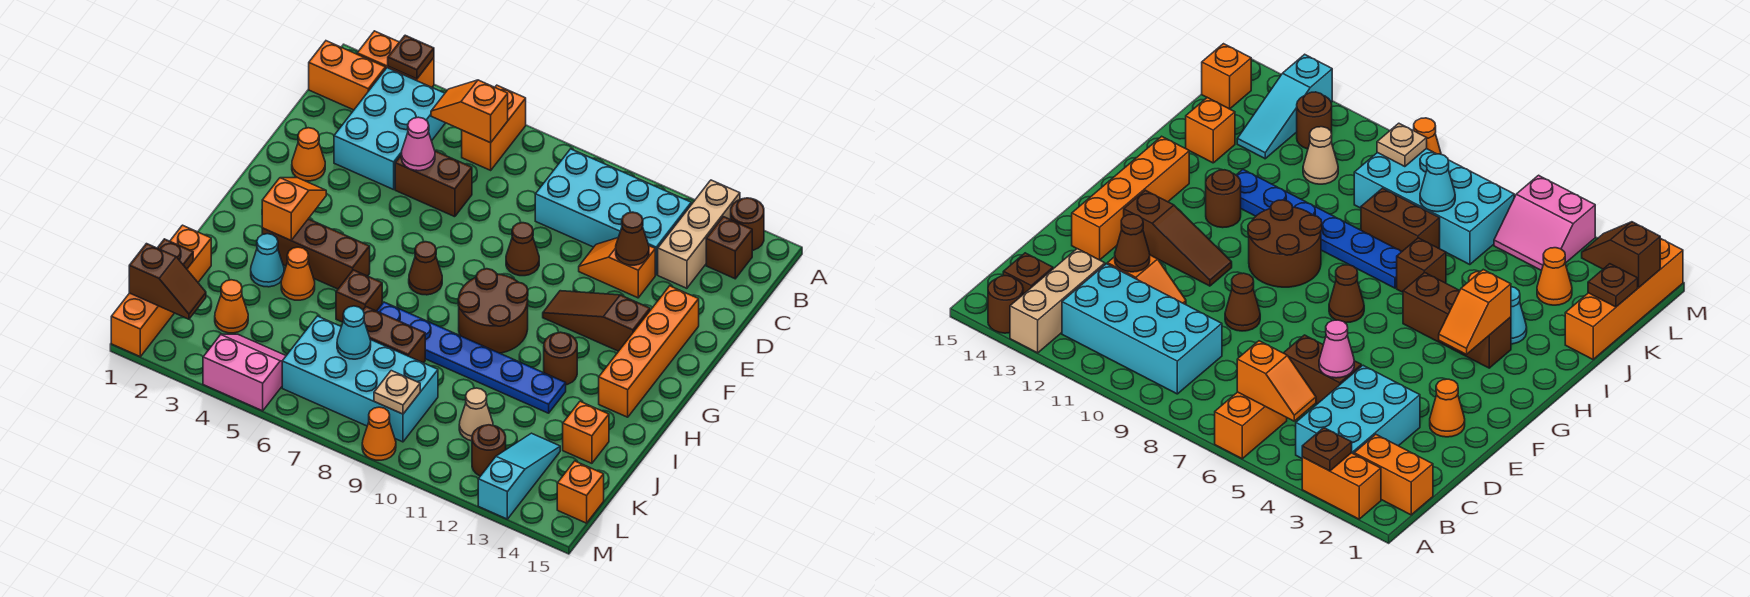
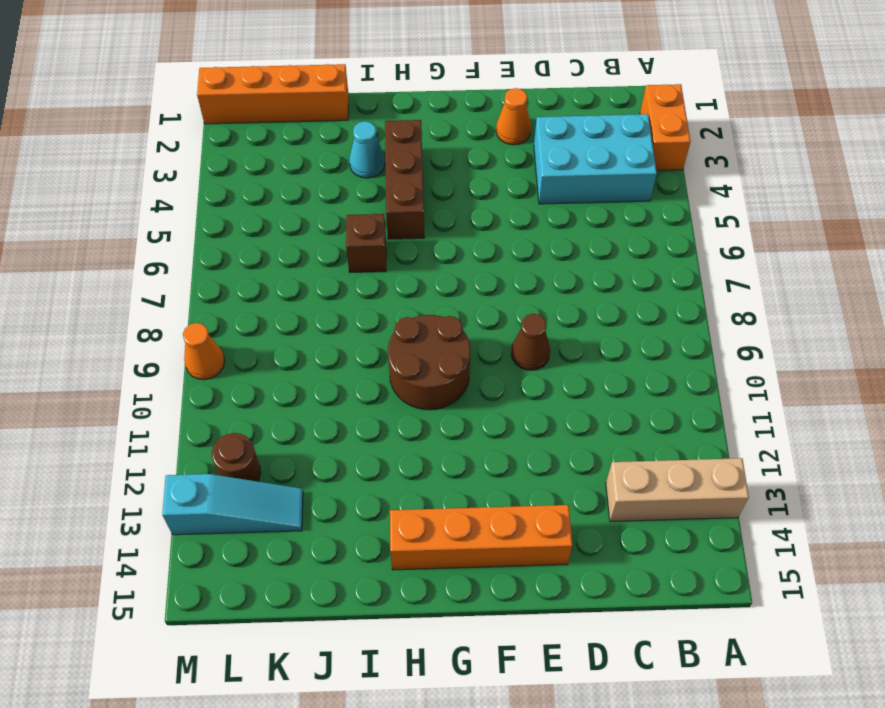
none -> orange 1x2 brick [462,85,526,170]
none -> brown 1x1 round brick [731,198,764,250]
none -> orange 1x2 brick [309,41,385,110]
none -> cyan 2x4 brick [535,149,691,275]

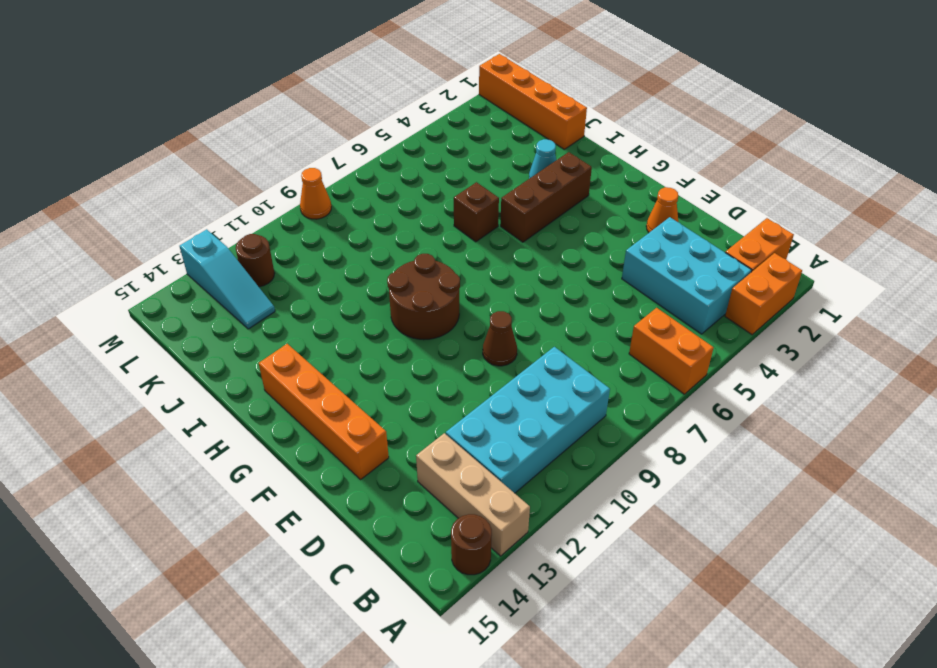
none -> brown 1x1 brick [706,217,752,279]
none -> brown 1x2 brick [395,151,472,217]
none -> orange 1x2 slope [579,238,655,298]
none -> brown 1x3 slope [543,291,650,351]

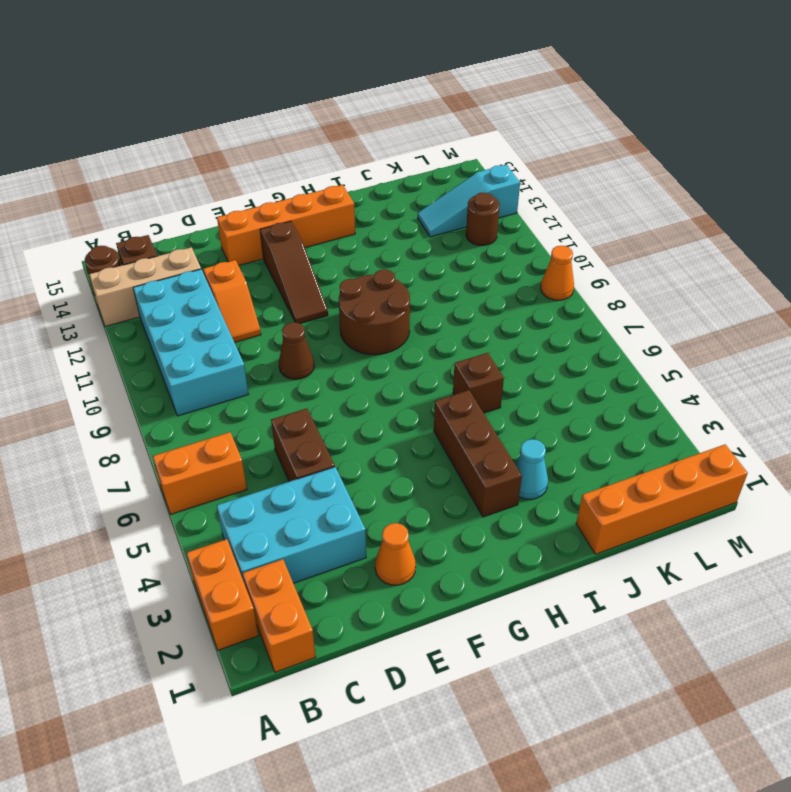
none -> brown 1x1 cone [409,242,442,295]
none -> brown 1x1 round brick [544,332,577,385]
none -> orange 1x1 cone [281,247,315,300]
none -> blue 1x6 plate [377,302,566,413]

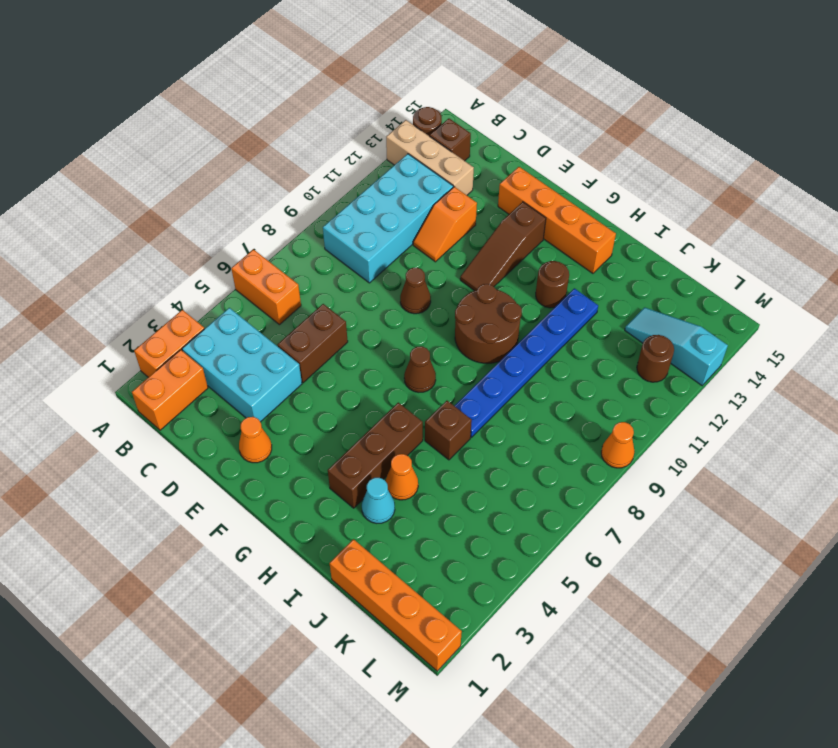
none -> brown 1x2 brick [363,307,425,363]
none -> orange 1x1 brick [563,401,609,463]
none -> orange 1x1 cone [215,280,248,333]
none -> cyan 2x4 brick [282,316,438,442]

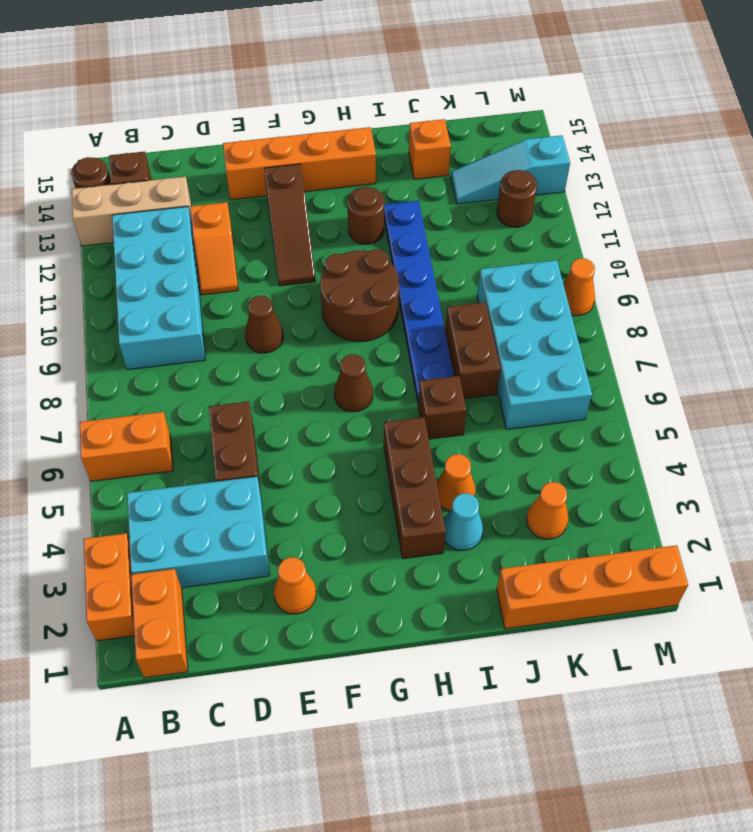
none -> tan 1x1 cone [459,388,493,441]
none -> pink 2x2 slope [203,334,286,411]
none -> orange 1x1 brick [557,461,604,523]
none -> brown 1x1 plate [388,35,434,79]

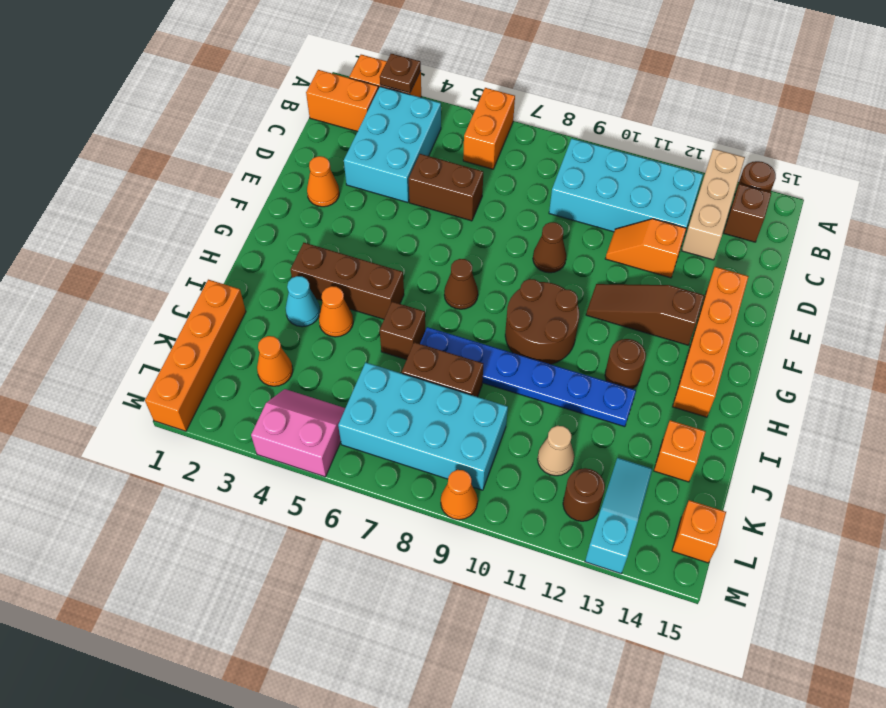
none -> orange 1x2 slope [431,80,508,143]
none -> pink 1x1 cone [401,117,435,171]
none -> brown 1x1 cone [616,212,649,265]
none -> orange 1x2 slope [262,178,326,240]

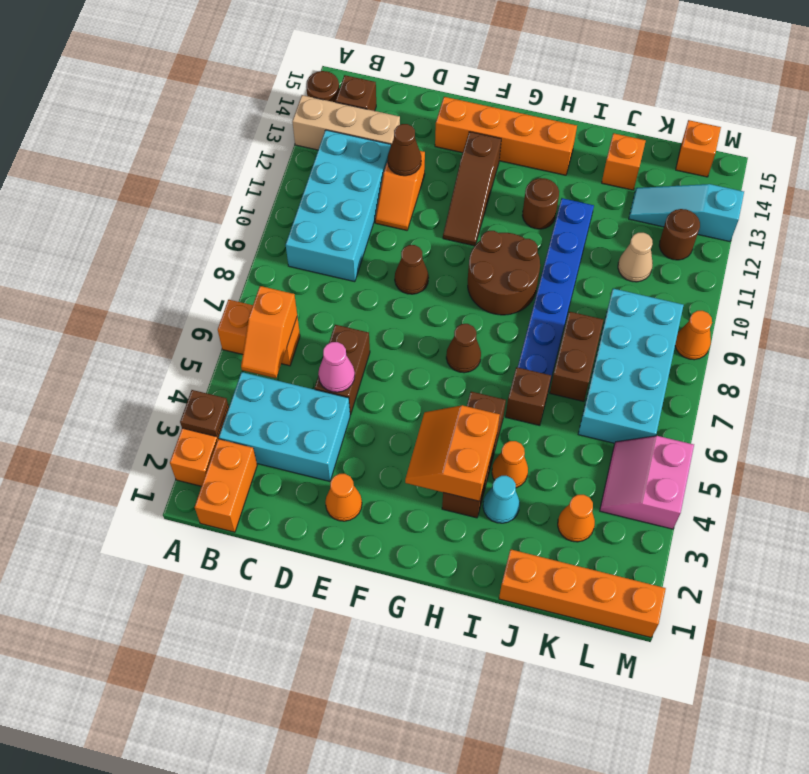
orange 2x2 slope [405,405,500,501] -> orange 1x2 slope [262,178,326,240]
none -> brown 1x1 plate [158,239,193,269]
none -> cyan 1x1 cone [337,306,371,359]
none -> brown 1x2 slope [129,244,206,319]
none -> tan 1x1 plate [374,371,420,414]

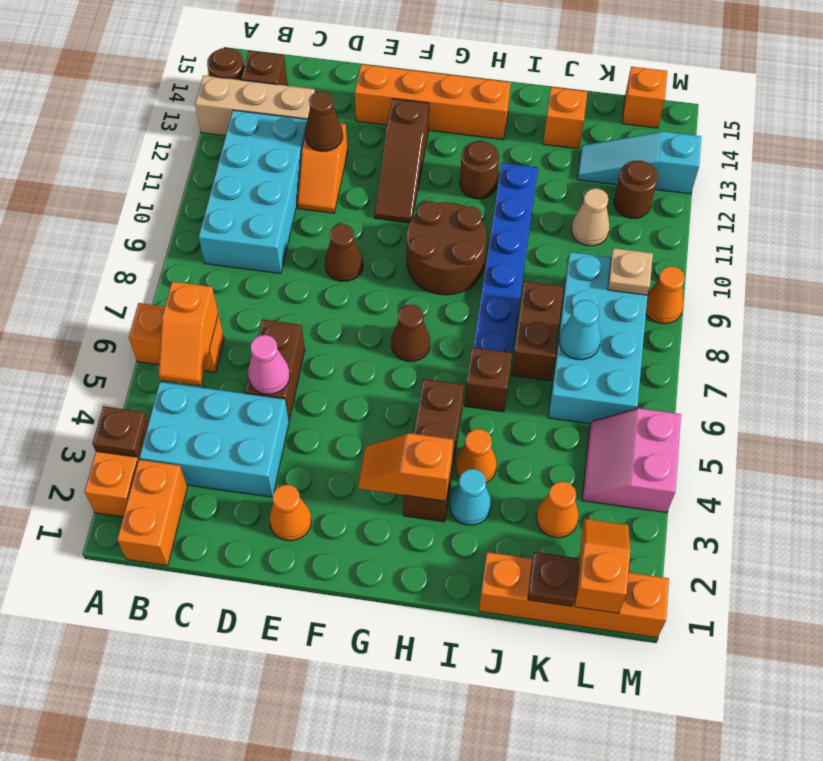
orange 1x2 slope [575,519,630,613] -> brown 1x2 slope [129,244,206,319]

